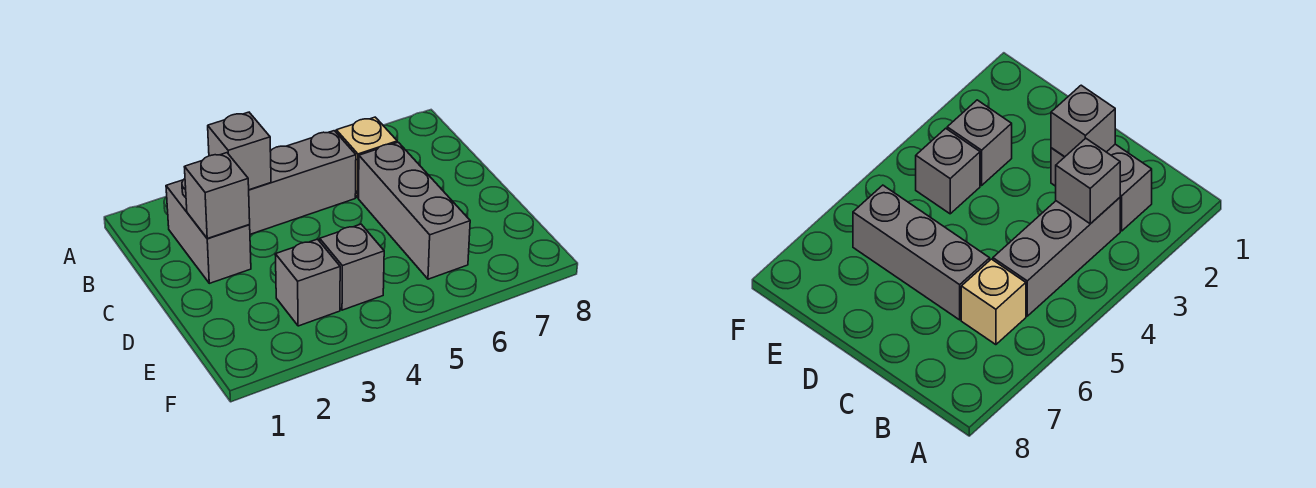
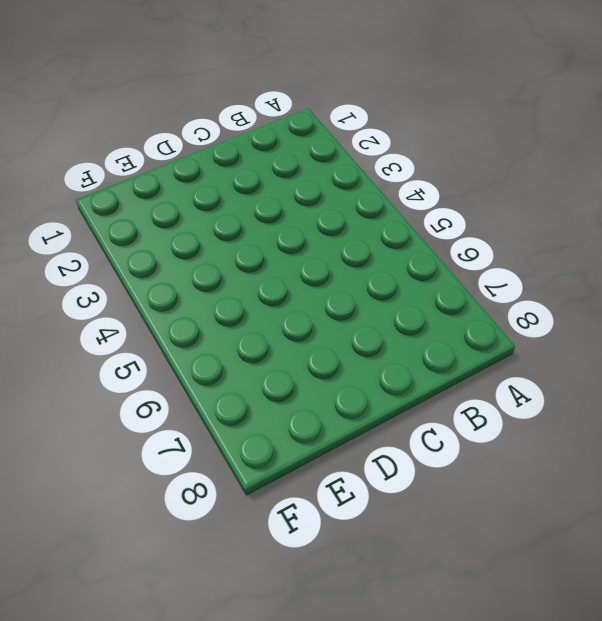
none -> grey 1x2 brick [166,179,251,283]
none -> grey 1x3 brick [249,131,356,234]

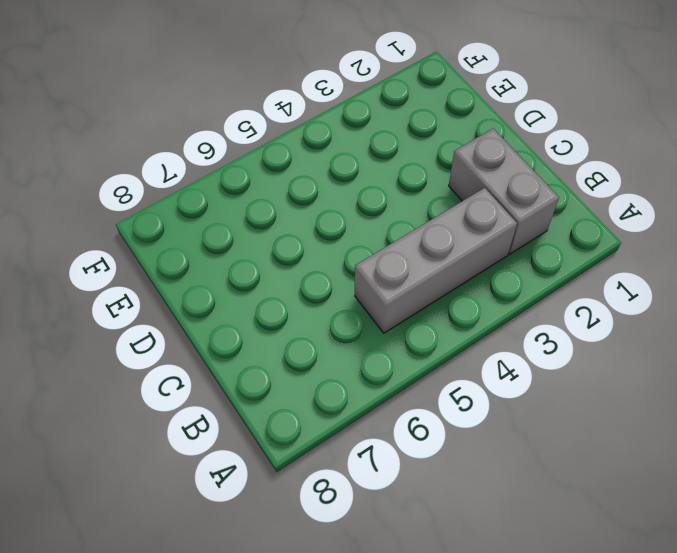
none -> tan 1x1 brick [336,117,397,198]
none -> grey 1x3 brick [359,142,470,279]

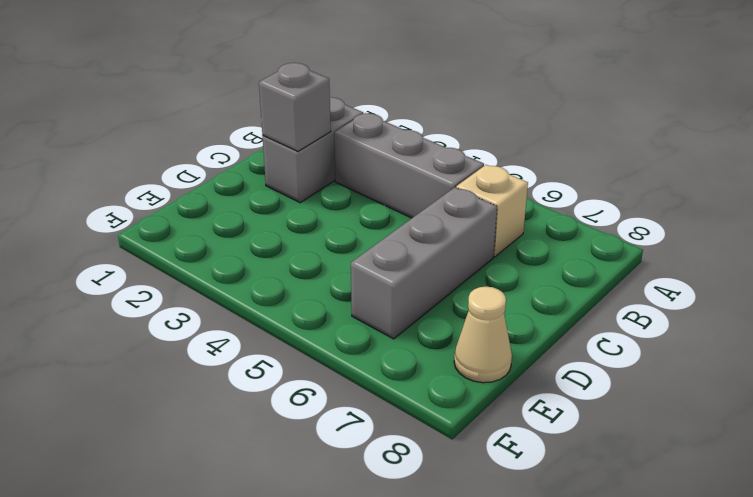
tan 1x1 cone [454,287,512,383] -> none
none -> grey 1x1 brick [275,239,340,326]
none -> grey 1x1 brick [320,224,384,310]

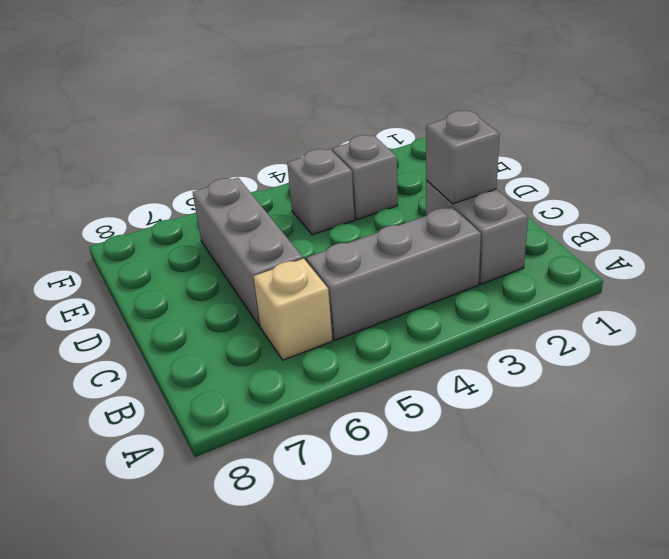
none -> grey 1x1 brick [208,112,271,190]

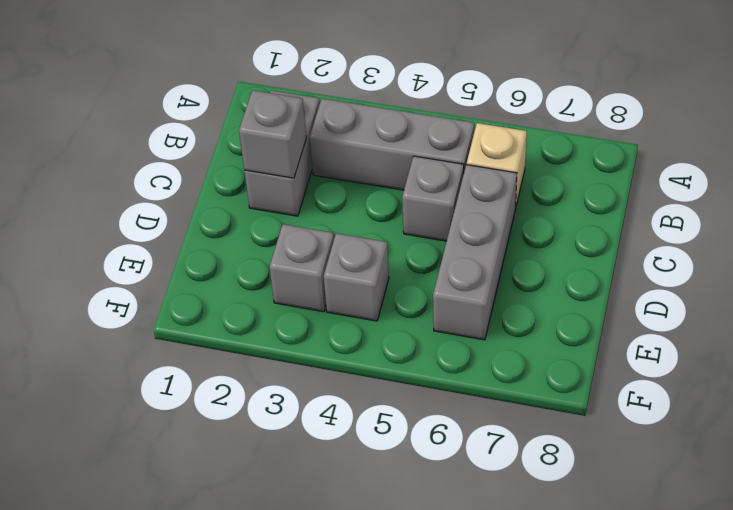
grey 1x1 brick [402,156,464,241] -> grey 1x1 brick moved to [208,112,271,190]

